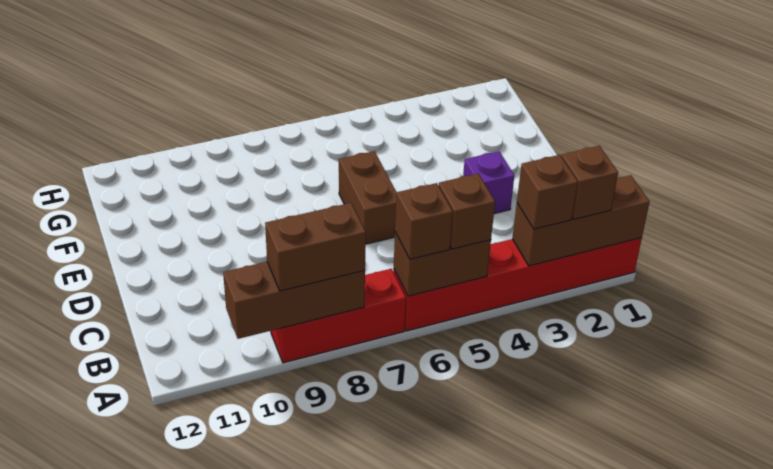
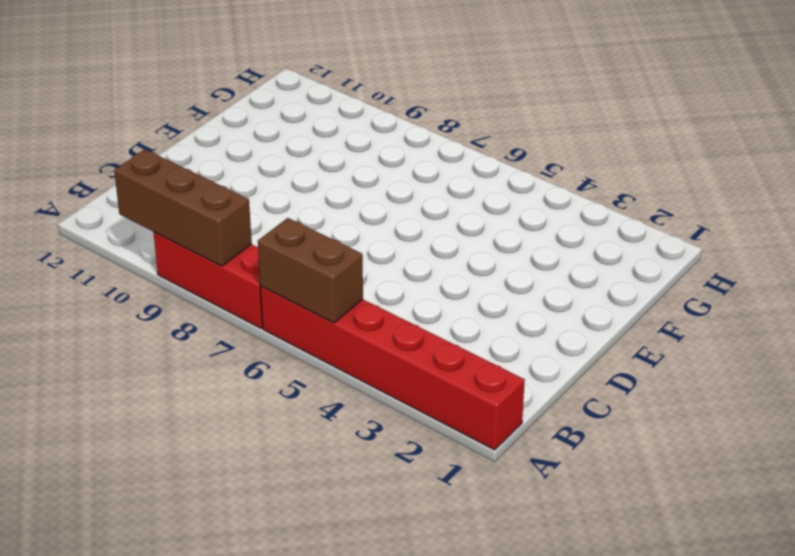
none -> purple 1x1 brick [463,151,514,214]
none -> brown 1x2 brick [339,151,397,244]
none -> brown 1x3 brick [512,175,650,266]

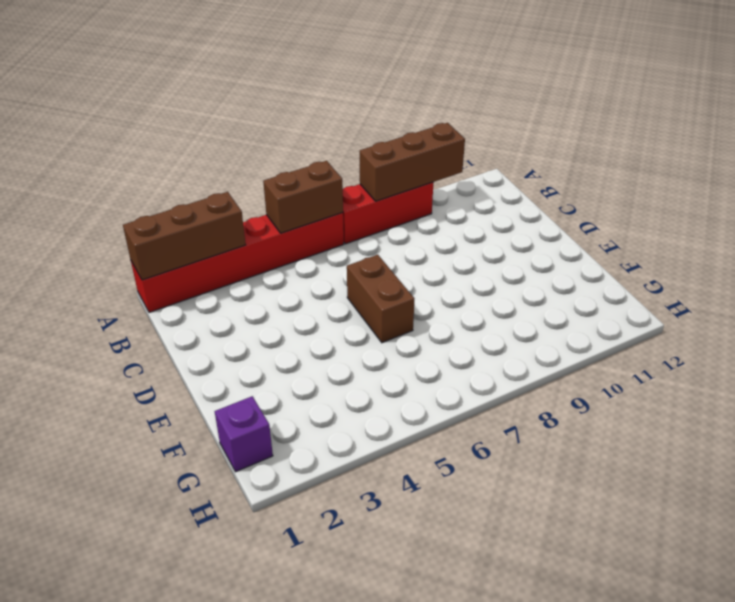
purple 1x1 brick [215,396,273,472] -> purple 1x1 brick moved to [463,151,514,214]
none -> brown 1x1 brick [561,146,618,219]
none -> brown 1x1 brick [517,155,578,229]
none -> brown 1x1 brick [439,174,495,249]

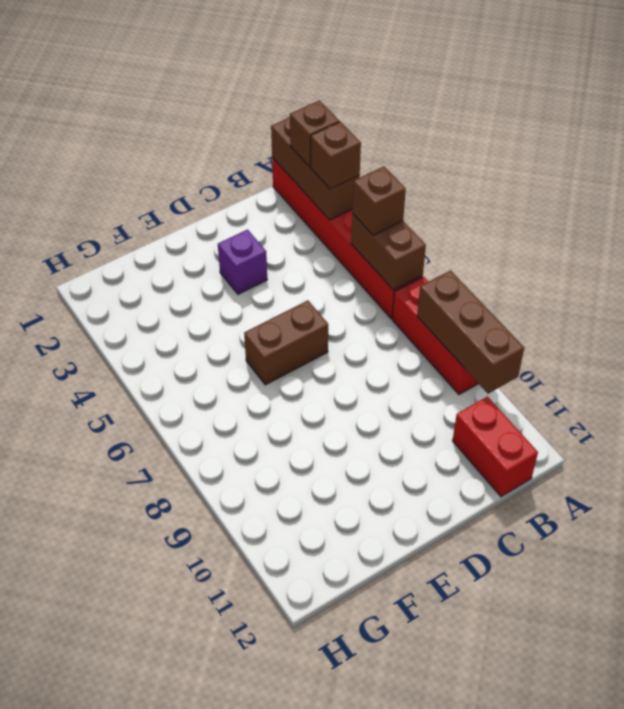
red 1x2 brick [453,397,538,497] -> none
none -> brown 1x1 brick [395,183,453,259]
none -> brown 1x2 brick [265,203,366,291]

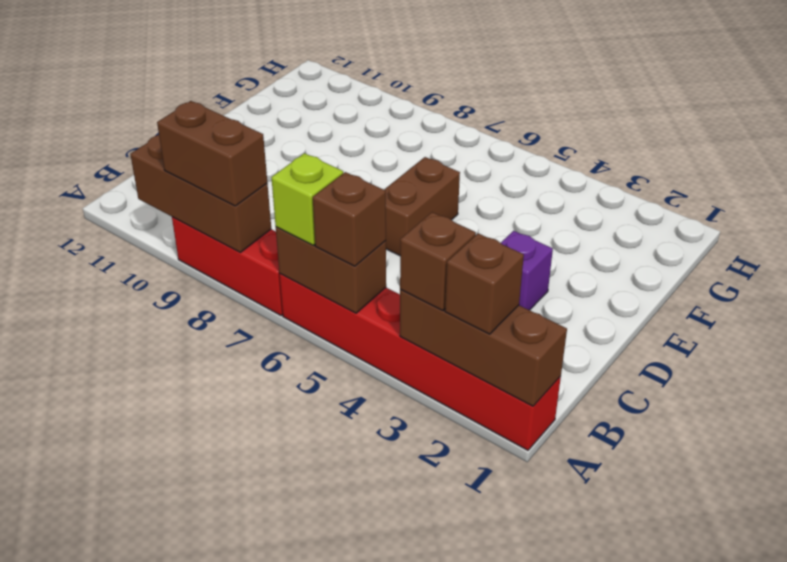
lime 1x1 brick [271,153,343,245] -> brown 1x1 brick [395,183,453,259]

